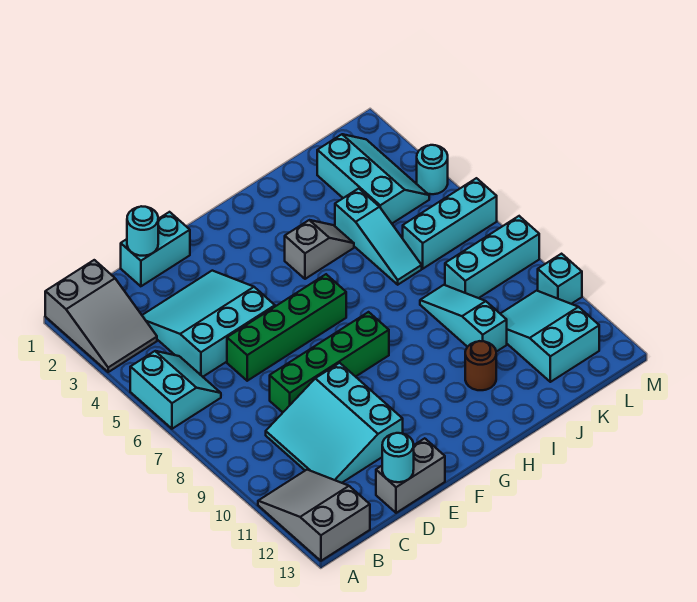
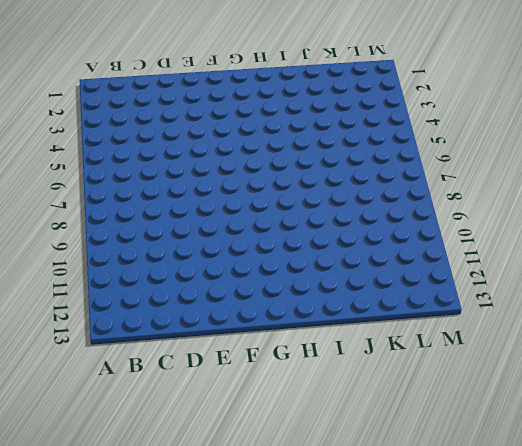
none -> grey 2x3 slope [45,260,157,372]
none -> cyan 2x2 slope [130,351,221,429]
none -> grey 2x3 slope [258,470,370,561]

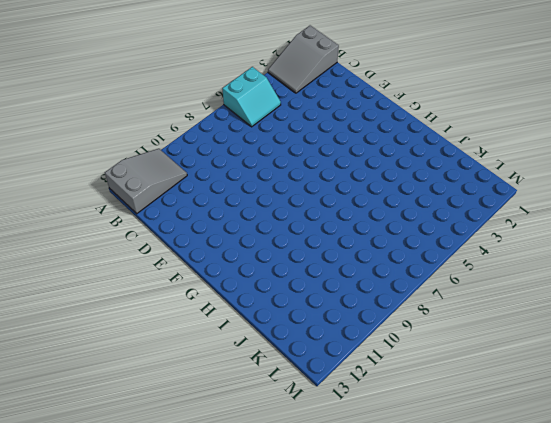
none -> cyan 3x3 slope [142,271,275,377]
none -> cyan 3x3 slope [266,363,403,483]
none -> cyan 1x2 brick [121,212,190,286]

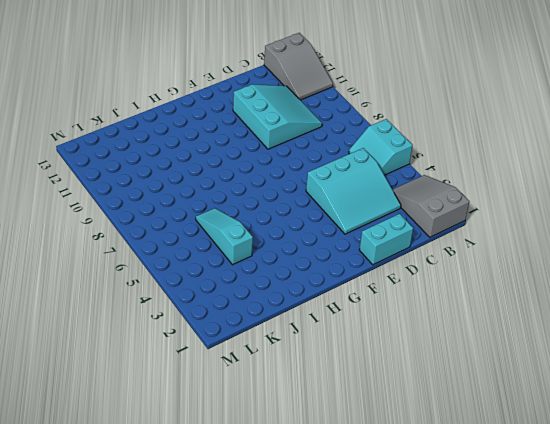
none -> green 1x4 brick [227,274,346,381]
none -> green 1x4 brick [270,312,389,412]
none -> grey 1x2 brick [376,438,445,513]

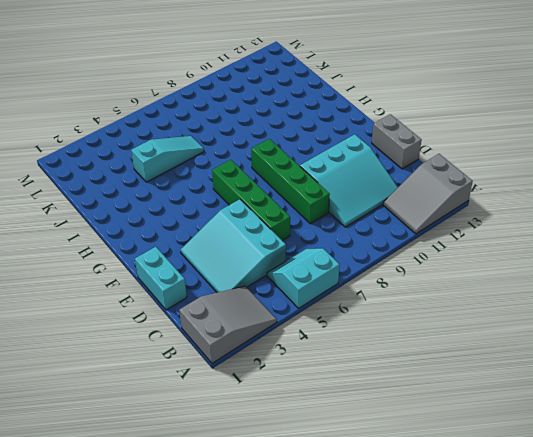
none -> grey 1x2 slope [285,220,354,279]
none -> brown 1x1 round brick [465,341,496,390]
none -> cyan 1x3 slope [420,285,507,352]

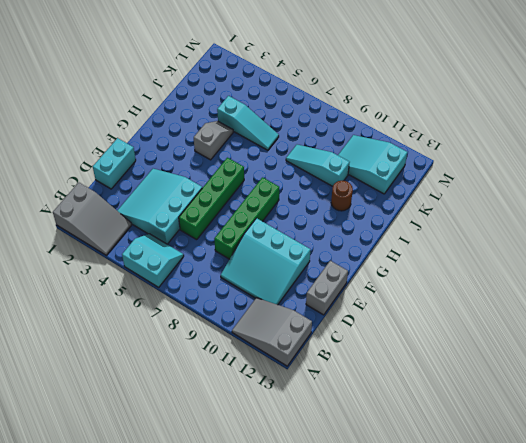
none -> cyan 2x3 slope [317,134,429,223]
none -> cyan 1x3 brick [403,178,497,269]
none -> cyan 1x3 brick [445,216,539,298]

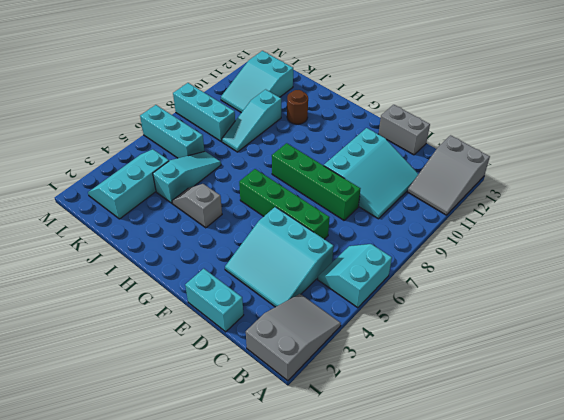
none -> cyan 1x1 round brick [417,145,448,194]
none -> cyan 1x1 brick [538,254,582,304]
none -> cyan 1x1 round brick [127,206,158,256]

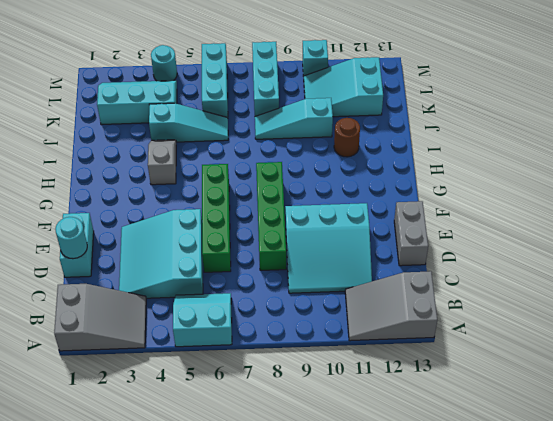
none -> cyan 1x1 round brick [382,433,414,482]

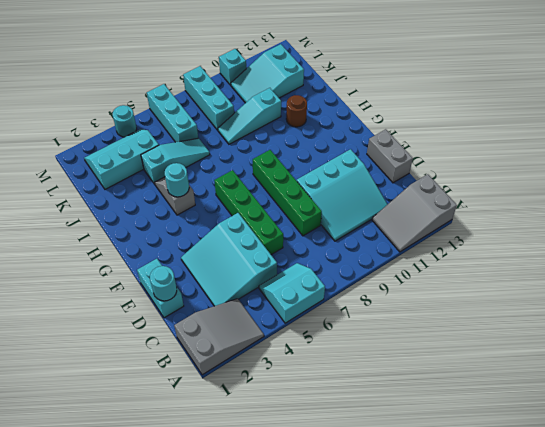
cyan 1x1 round brick [165,163,189,197] -> cyan 1x1 round brick moved to [382,433,414,482]

